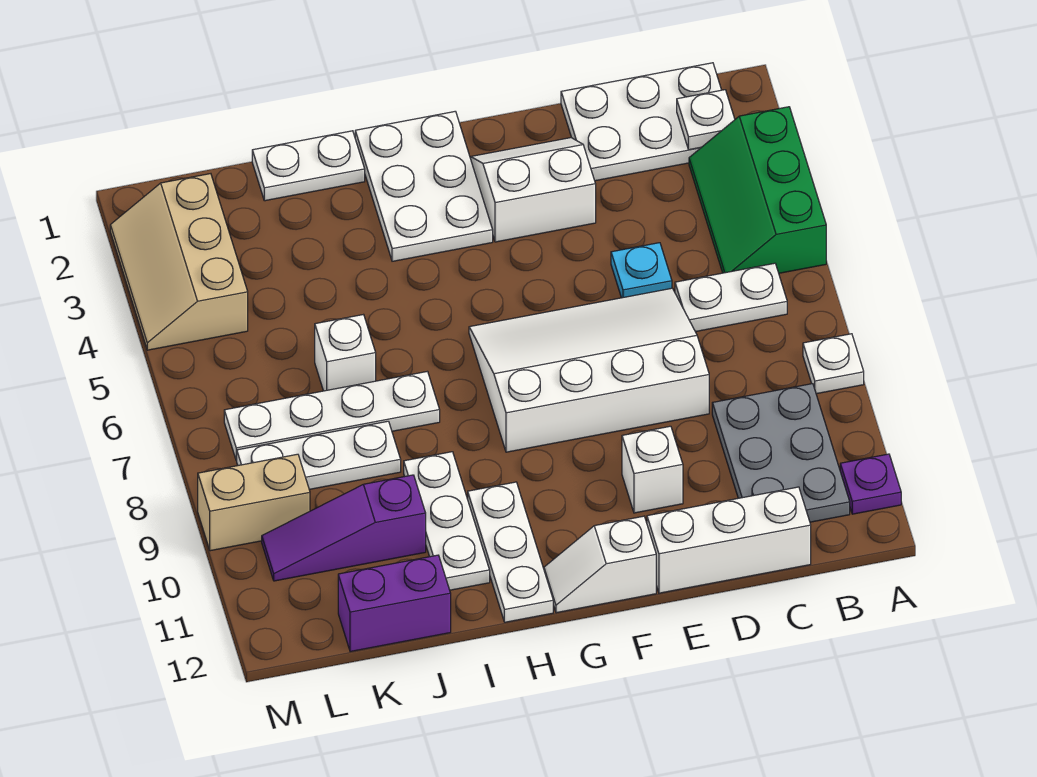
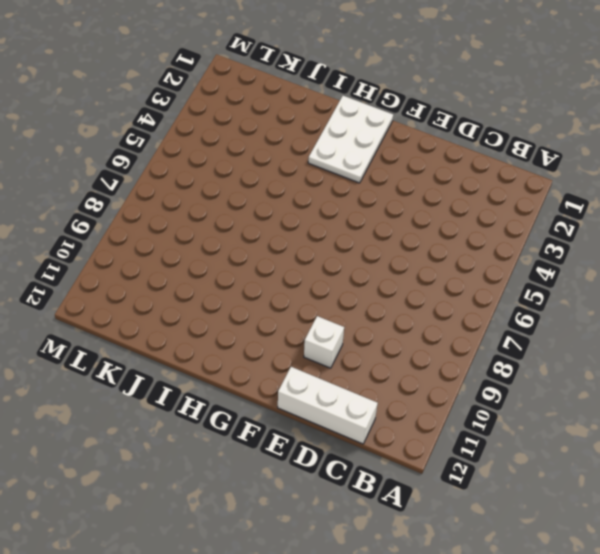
none -> green 2x3 slope [689,107,826,273]
none -> white 1x1 plate [803,334,864,394]
none -> purple 1x1 plate [840,454,901,514]

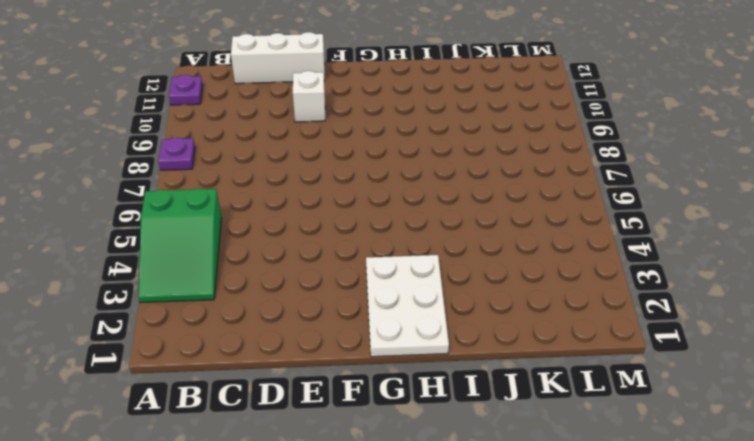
green 2x3 slope [138,189,222,303] -> green 2x3 slope turned to [689,107,826,273]
purple 1x1 plate [158,138,195,170] -> white 1x1 plate [803,334,864,394]
none -> white 2x3 plate [561,63,721,181]
none -> white 1x2 plate [675,263,787,332]
none -> grey 2x3 plate [712,384,850,522]

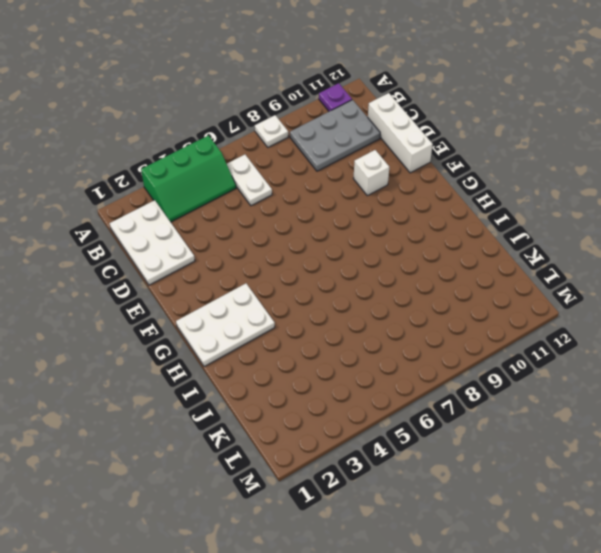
none -> cyan 1x1 plate [611,243,672,298]
none -> white 3x4 slope [469,288,709,452]
none -> white 2x2 slope [471,138,596,242]

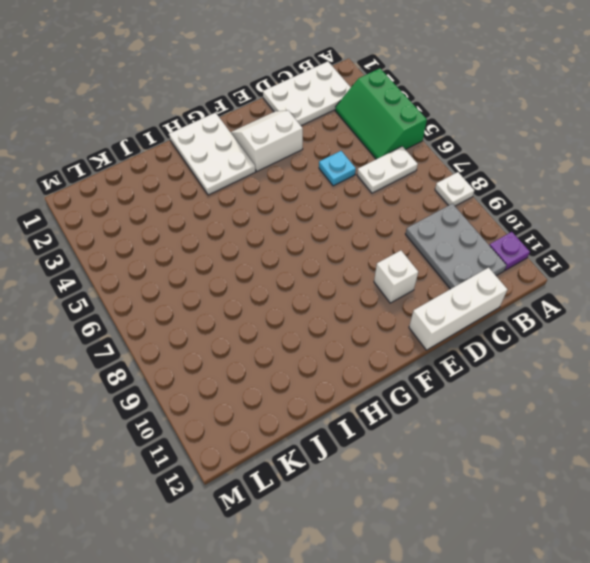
none -> white 3x4 slope [469,288,709,452]
none -> white 1x2 slope [544,516,656,613]
none -> white 1x3 plate [468,482,553,622]

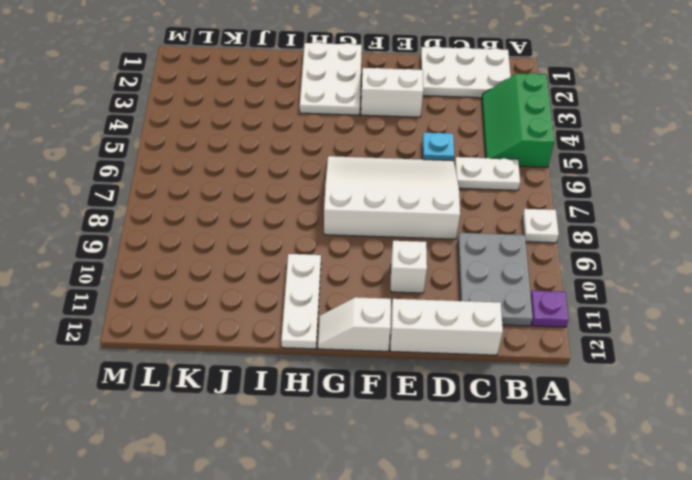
none -> white 1x2 plate [252,131,365,201]
none -> white 1x4 plate [224,371,440,460]
none -> white 1x3 plate [404,452,490,590]

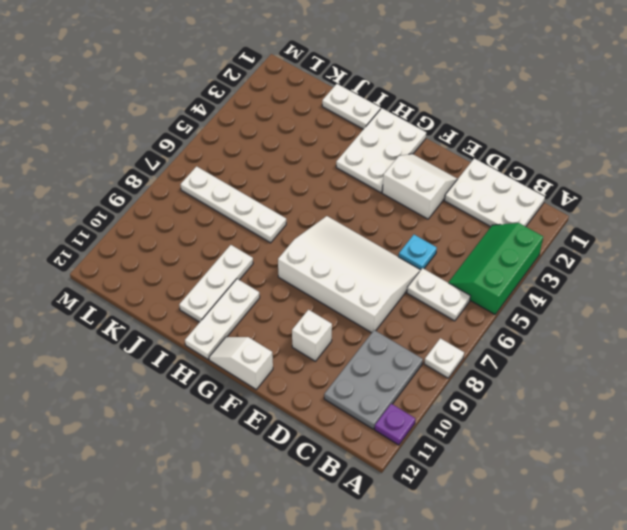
none -> white 1x3 brick [647,487,811,593]
none -> white 1x1 brick [315,315,376,391]
none -> white 1x3 plate [236,421,401,489]

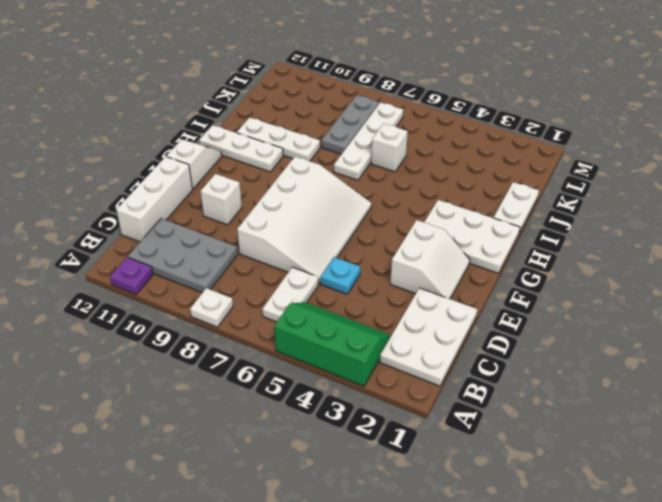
grey 1x3 plate [322,95,379,154] -> white 1x3 plate [236,421,401,489]
none -> purple 1x3 slope [262,475,426,581]
none -> purple 1x2 brick [338,555,451,652]
none -> tan 2x3 slope [110,174,248,350]

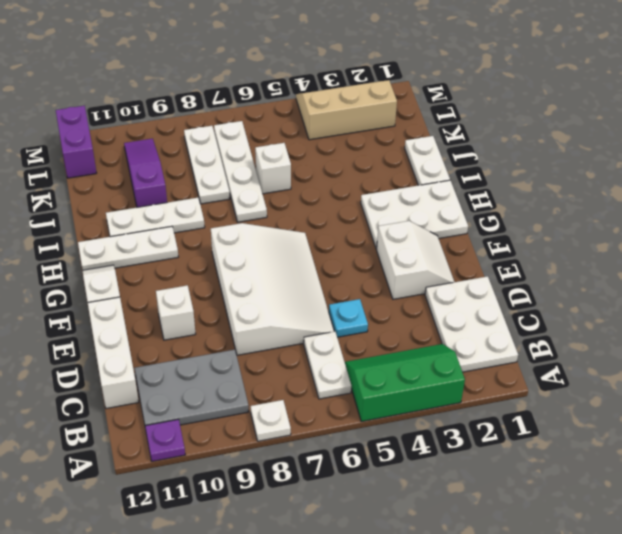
purple 1x2 brick [56,106,96,178] -> purple 1x2 brick moved to [338,555,451,652]
none -> tan 1x2 brick [198,454,310,551]
none -> white 1x1 plate [677,90,735,150]

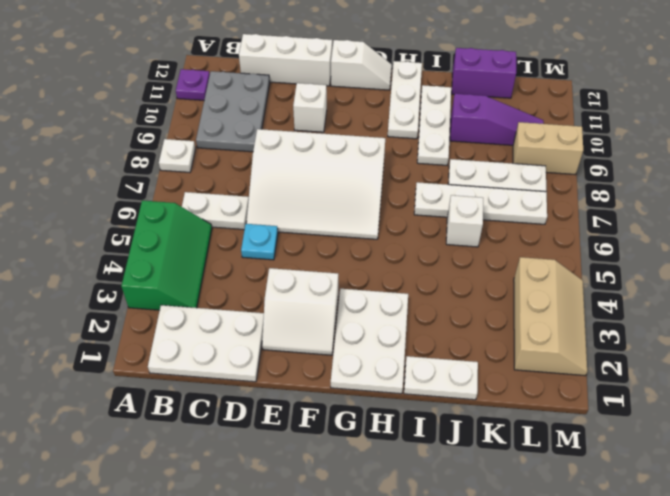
none -> white 1x1 plate [677,90,735,150]

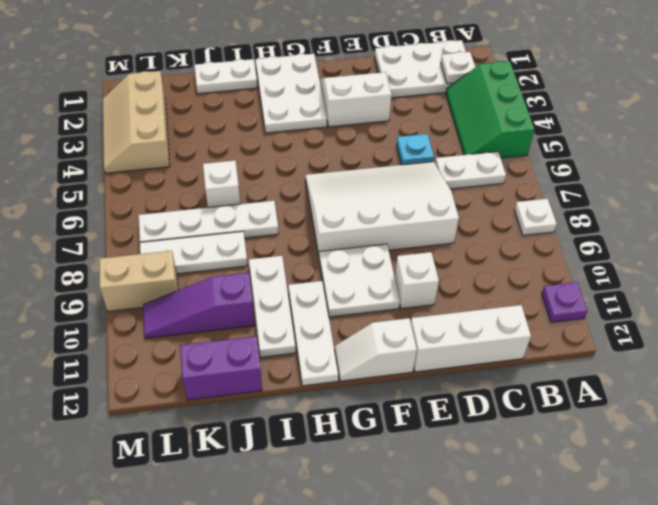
white 2x2 plate [319,244,400,317] -> none
none -> grey 2x3 plate [712,384,850,522]

